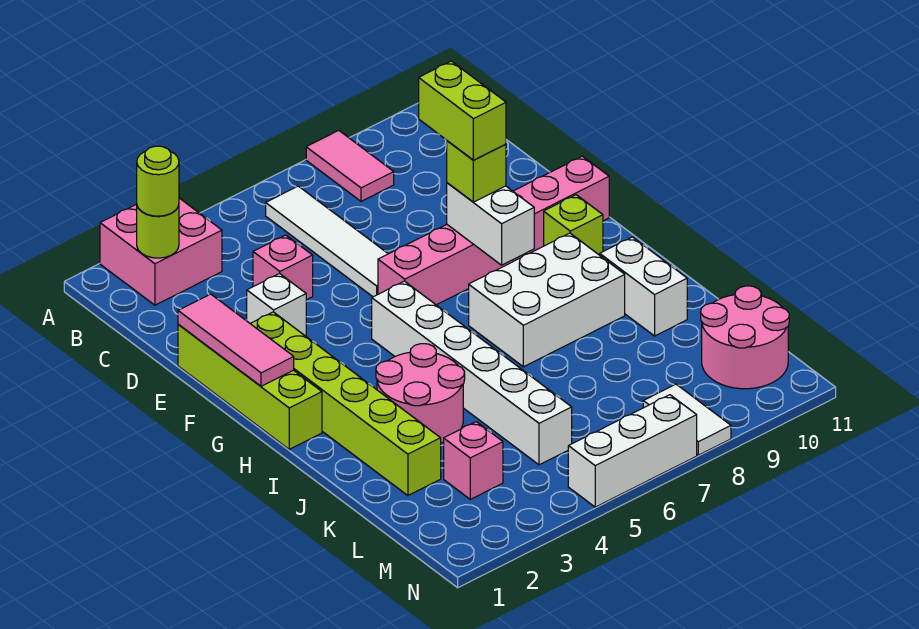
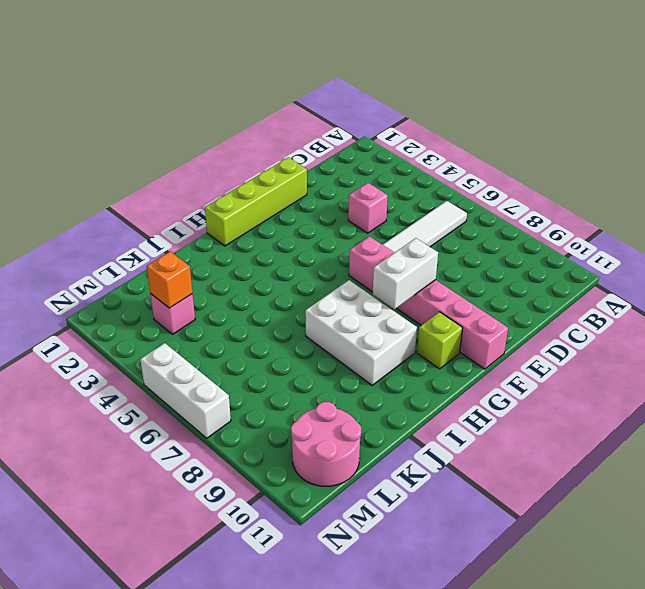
orange 1x1 brick [147,252,192,308] -> none
none -> pink 2x2 brick [100,198,222,305]
none -> pink 1x2 tile [306,130,394,201]
none -> white 1x1 brick [247,273,306,336]

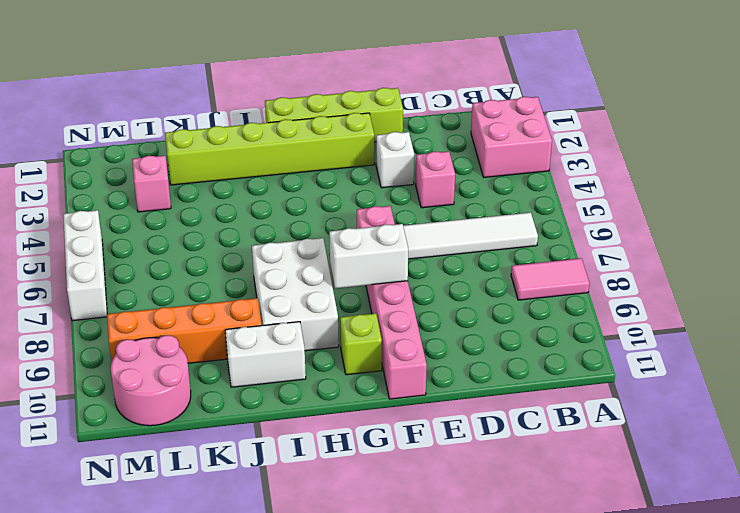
orange 1x4 brick [107,298,262,363] -> none
none -> white 1x6 brick [372,281,572,465]
none -> pink 2x2 round brick [376,344,465,443]
none -> white 1x2 tile [643,384,731,455]

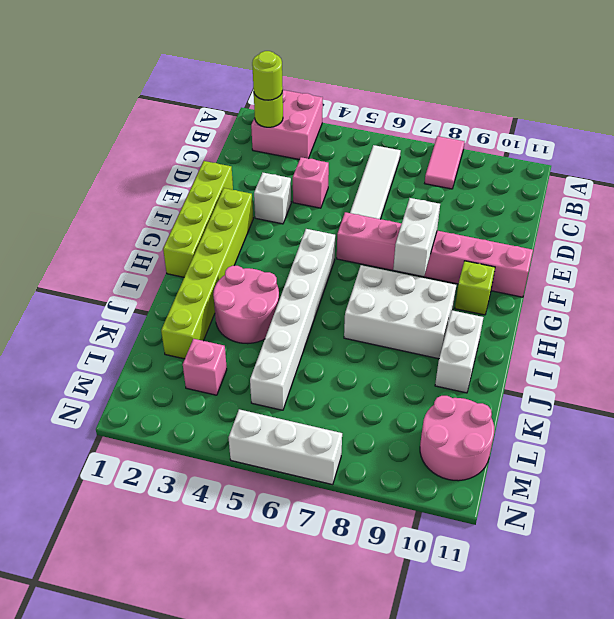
none -> white 1x2 tile [643,384,731,455]
none -> pink 1x3 tile [178,294,294,386]
none -> lime 1x1 brick [447,141,506,202]

